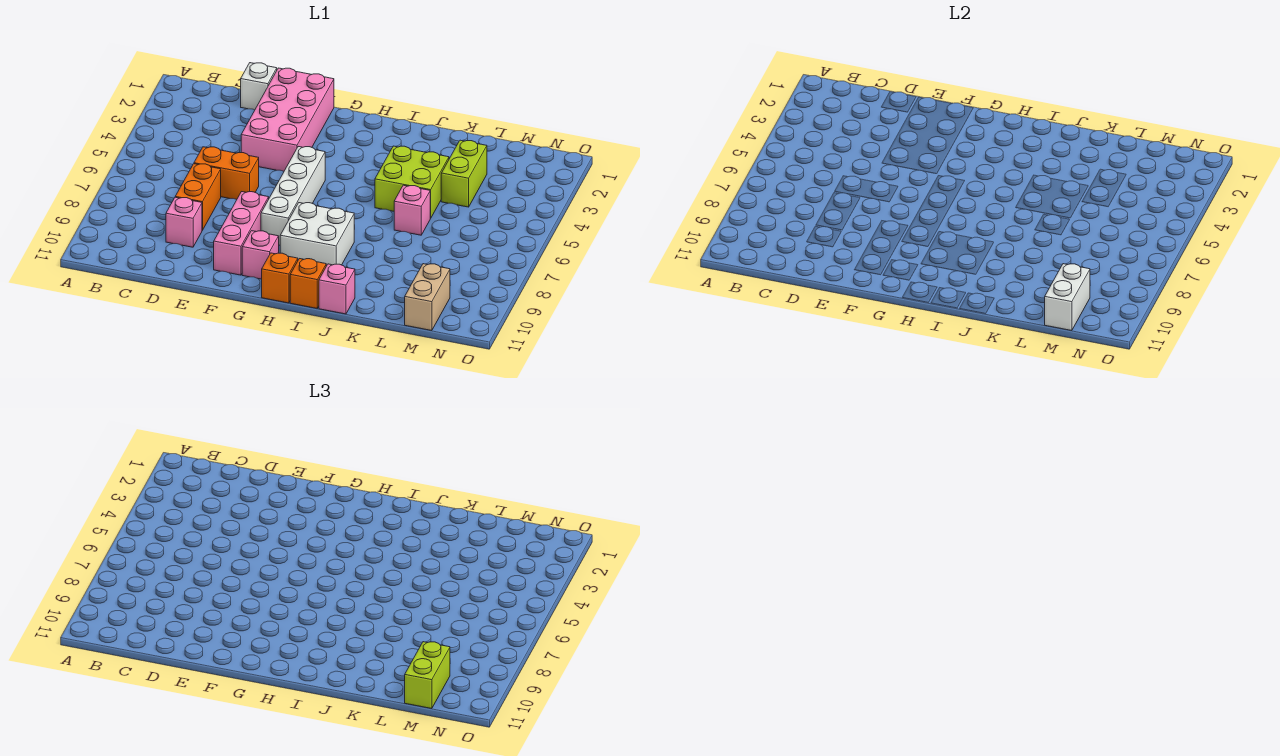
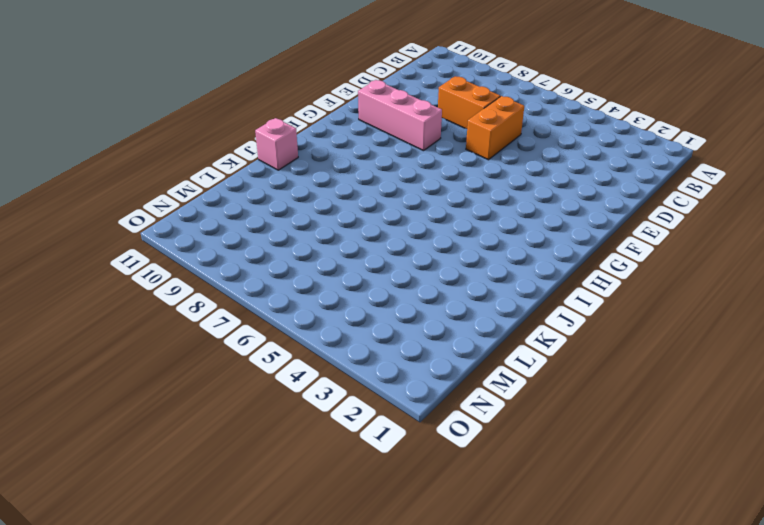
none -> white 1x1 brick [241,63,277,110]
none -> pink 1x1 brick [166,197,202,247]
none -> pink 2x4 brick [241,68,334,171]

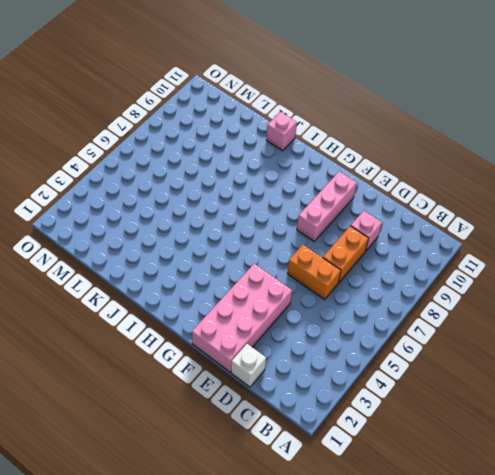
none -> white 1x4 brick [261,147,325,245]
none -> pink 1x1 brick [242,231,279,279]
none -> white 2x2 brick [280,203,354,266]

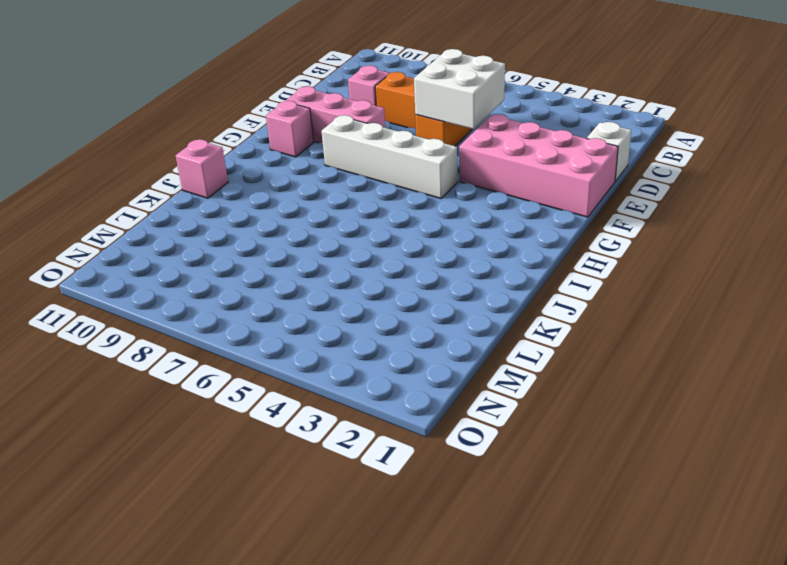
white 2x2 brick [414,49,505,129] -> white 2x2 brick moved to [280,203,354,266]
none -> orange 1x1 brick [262,253,298,303]
none -> orange 1x1 brick [290,259,326,308]
none -> lime 2x2 brick [375,146,449,218]

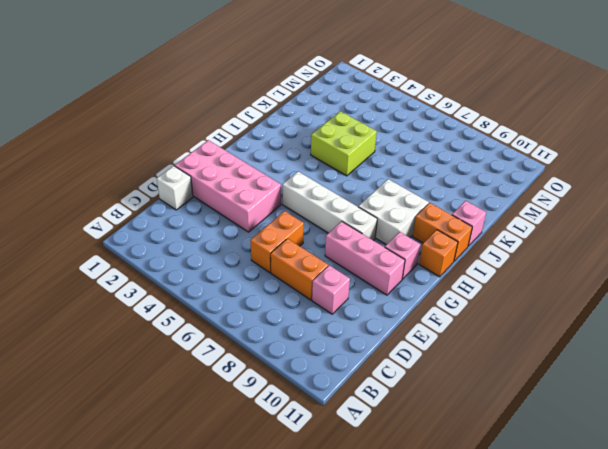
orange 1x2 brick [413,203,472,261] -> orange 1x1 brick [290,259,326,308]
none -> pink 1x1 brick [394,185,430,235]
none -> lime 1x2 brick [441,140,487,207]
none -> tan 1x2 brick [405,264,450,331]

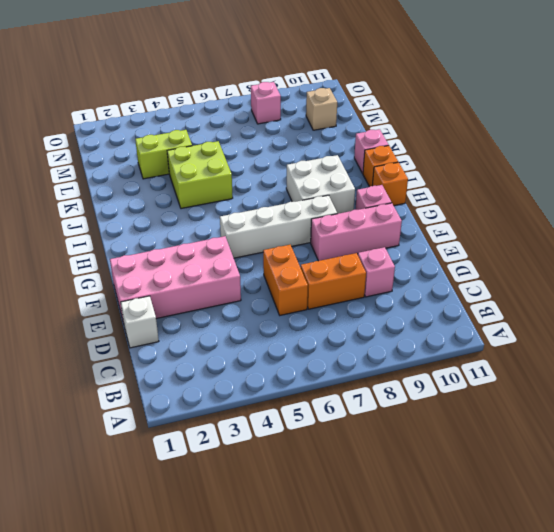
tan 1x1 brick [306,88,337,130] -> tan 1x2 brick [405,264,450,331]
pink 1x1 brick [251,82,281,124] -> pink 1x1 brick moved to [394,185,430,235]
none -> white 1x2 brick [1045,264,1090,331]
none -> lime 1x2 brick [405,642,450,709]

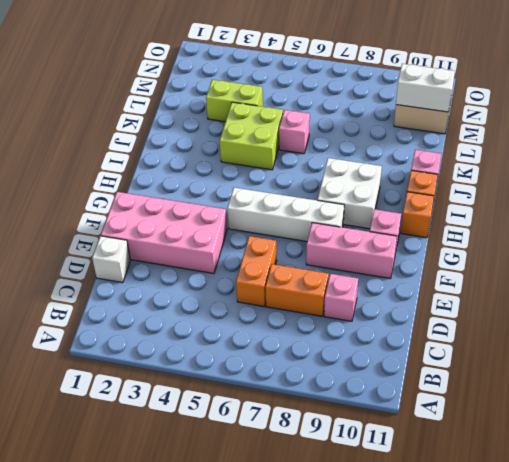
none -> lime 1x2 brick [405,642,450,709]

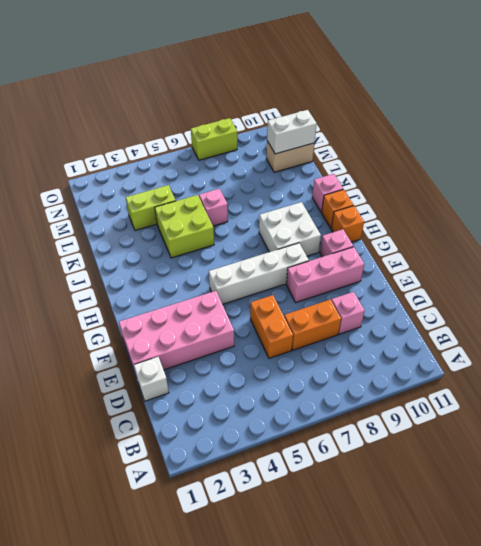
lime 1x2 brick [191,118,237,160] -> lime 1x2 brick moved to [405,642,450,709]

